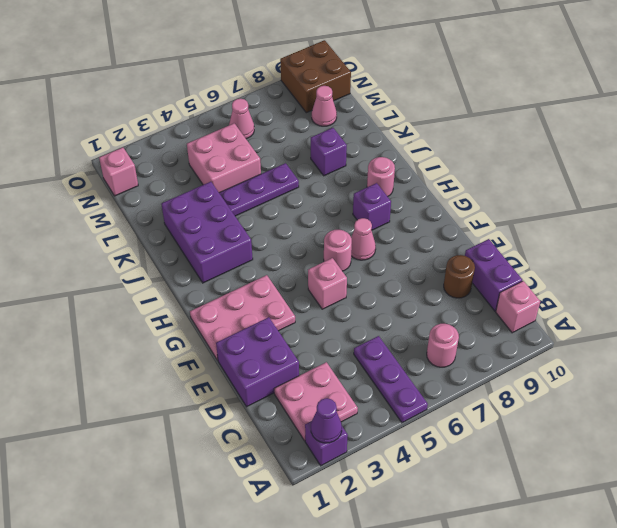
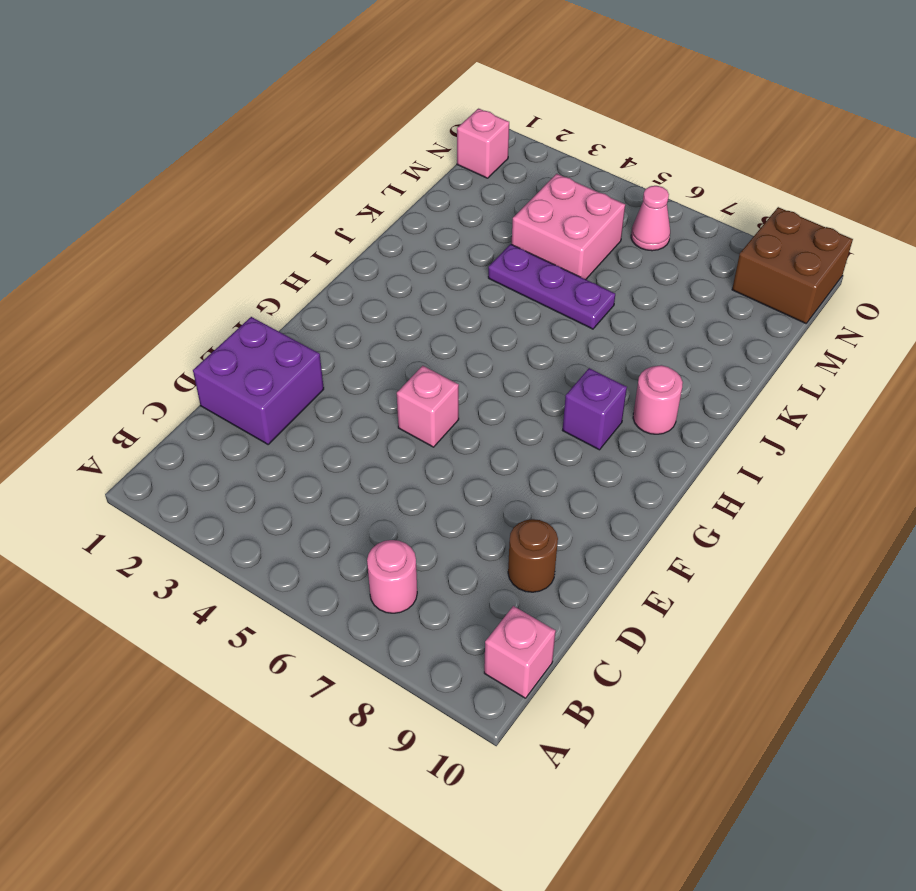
none -> purple 1x1 brick [305,421,348,466]
none -> purple 1x3 plate [354,336,428,423]
none -> pink 2x2 plate [274,362,358,441]

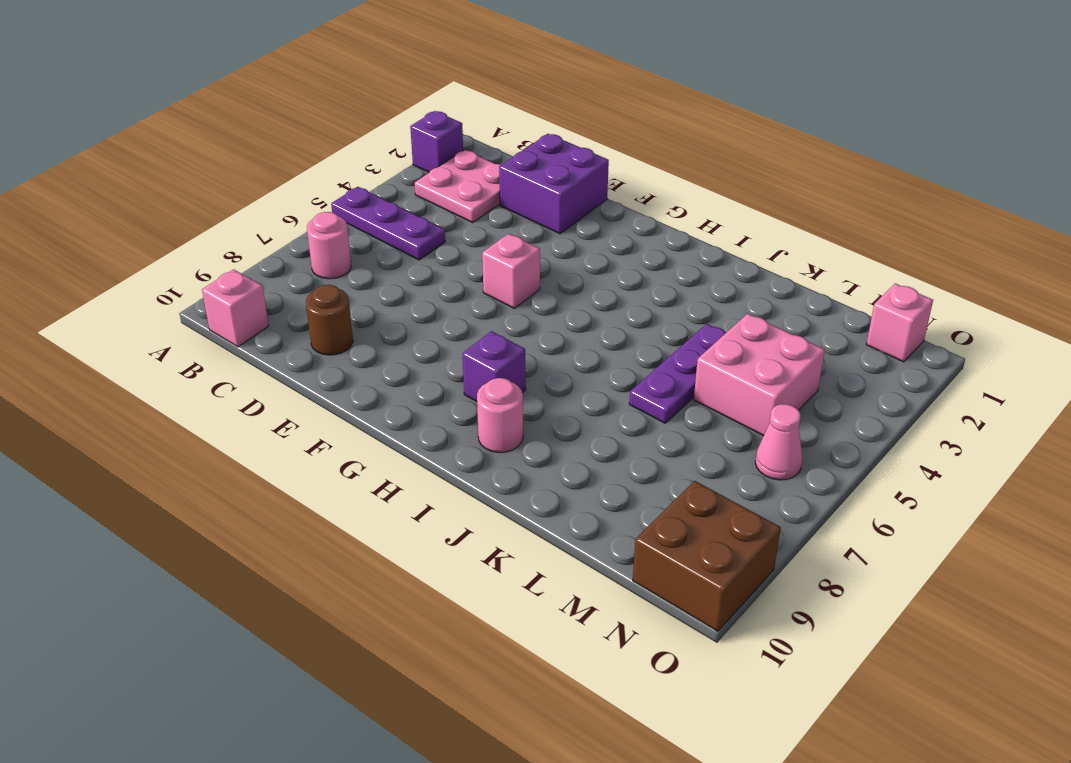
none -> purple 1x2 brick [465,239,522,311]
none -> pink 2x3 plate [190,275,295,360]
none -> pink 1x1 round brick [324,230,352,271]

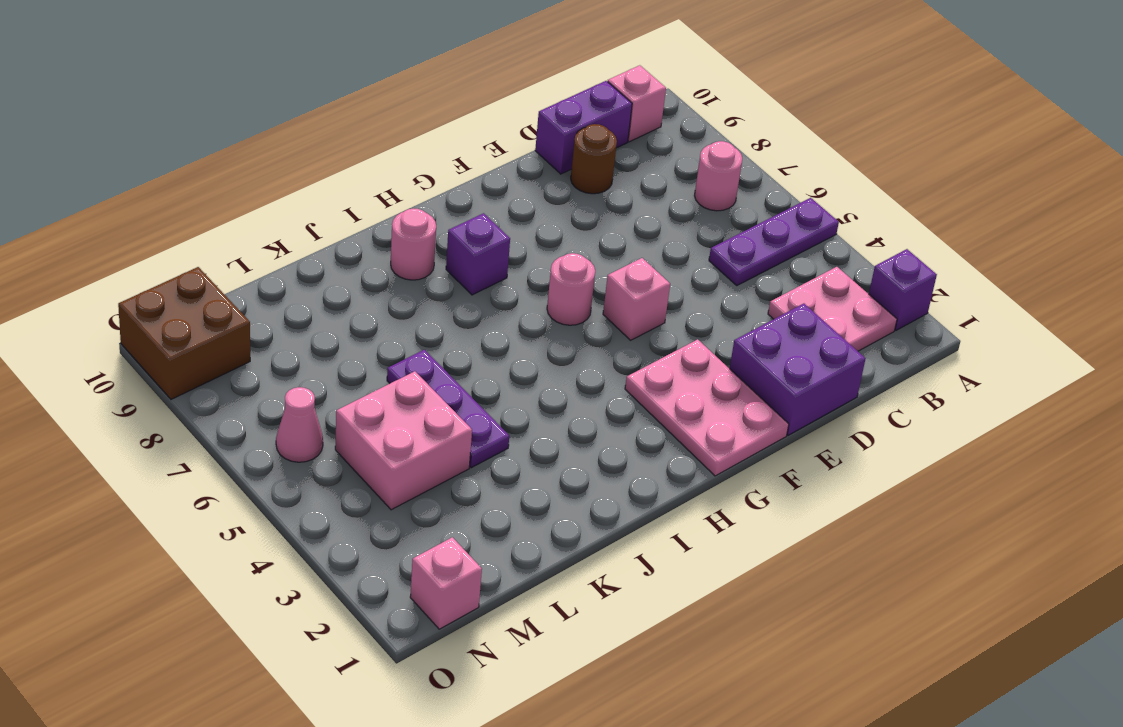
none -> pink 1x1 cone [351,218,376,260]
none -> purple 2x3 brick [161,182,253,283]
none -> purple 1x1 brick [311,128,347,176]

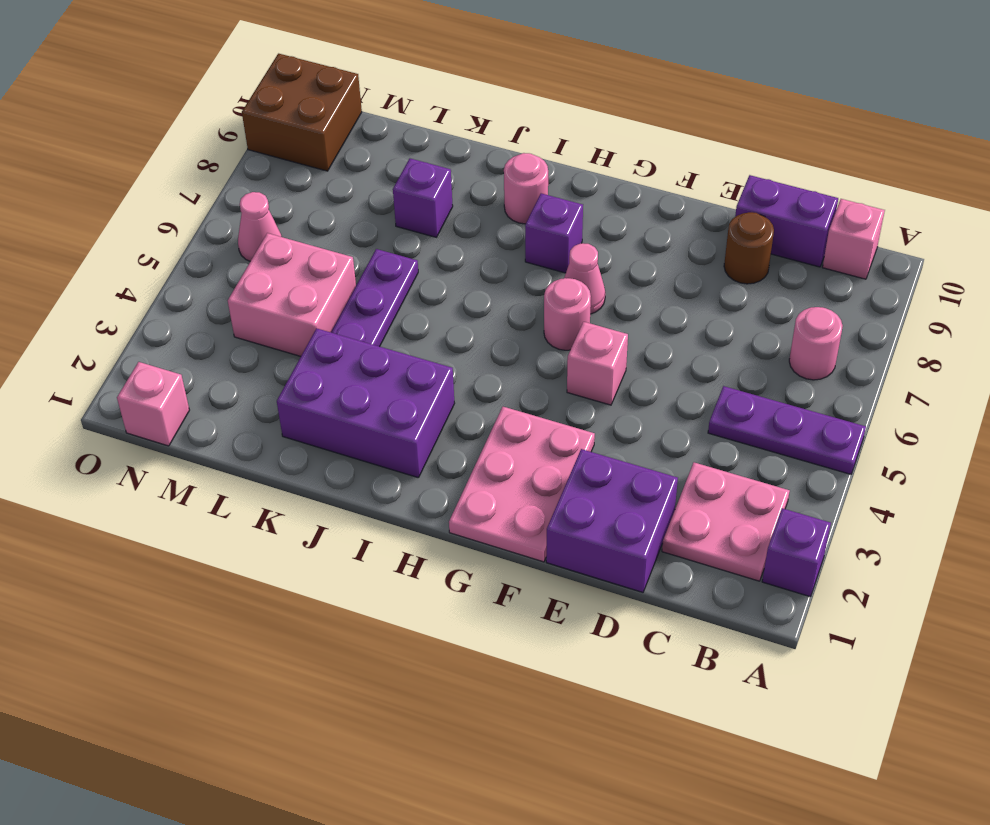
none -> pink 1x1 cone [312,86,337,126]
none -> purple 1x1 cone [311,398,342,443]

